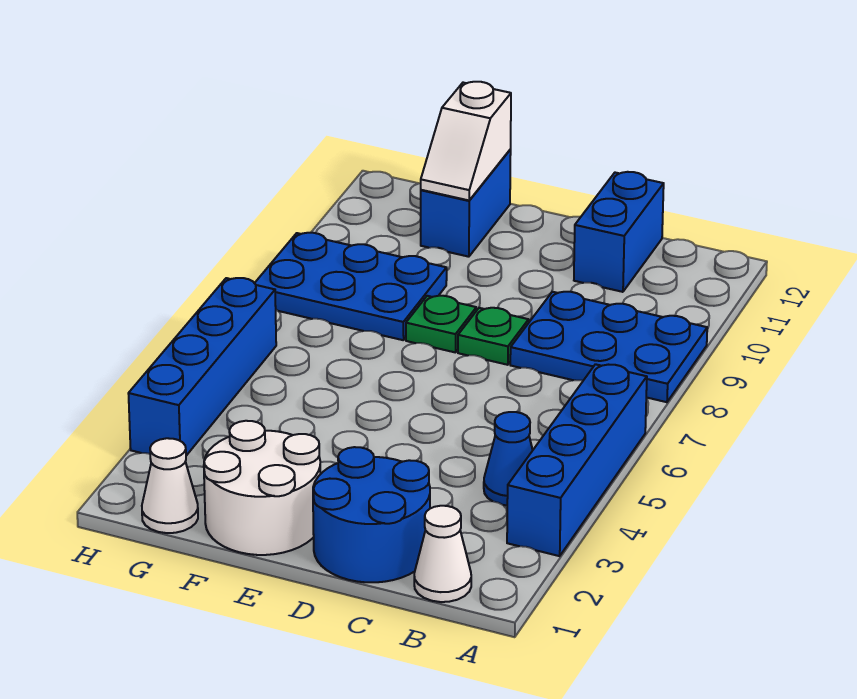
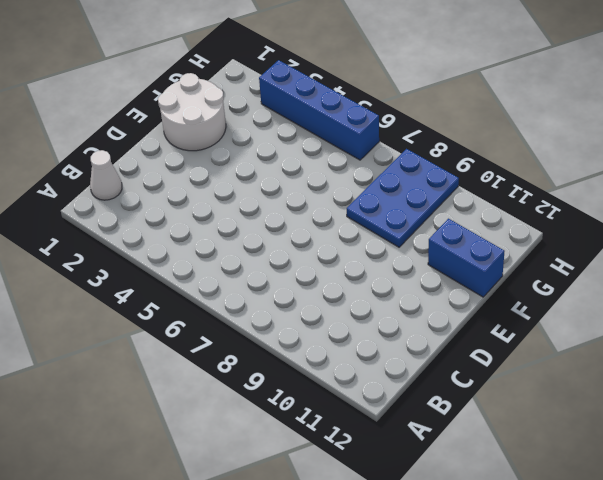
none -> blue 1x4 brick [507,364,647,556]
none -> blue 2x3 plate [510,292,707,402]
none -> blue 1x1 cone [484,412,533,505]

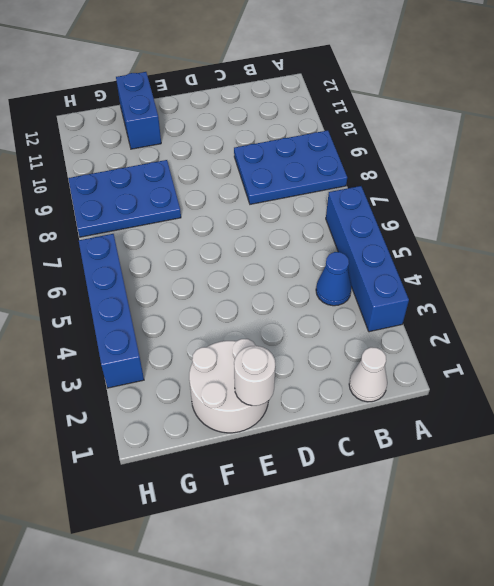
white 1x1 round brick [234,346,275,406] -> none
none -> blue 2x2 round brick [313,447,430,582]
none -> blue 1x2 brick [574,172,664,292]
none -> green 1x1 plate [458,308,529,365]

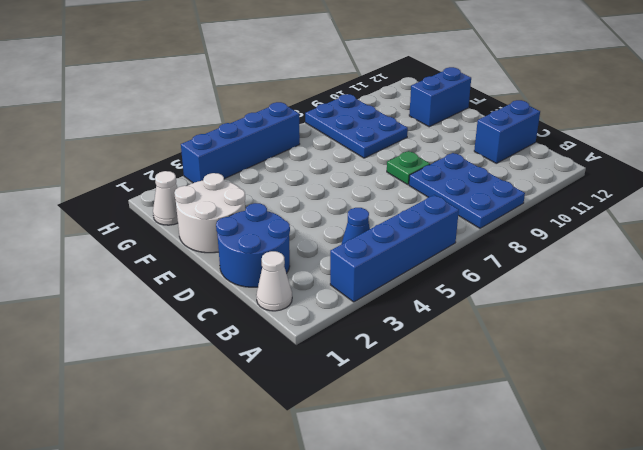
none -> green 1x1 plate [406,296,476,353]
none -> white 1x2 slope [421,82,511,200]

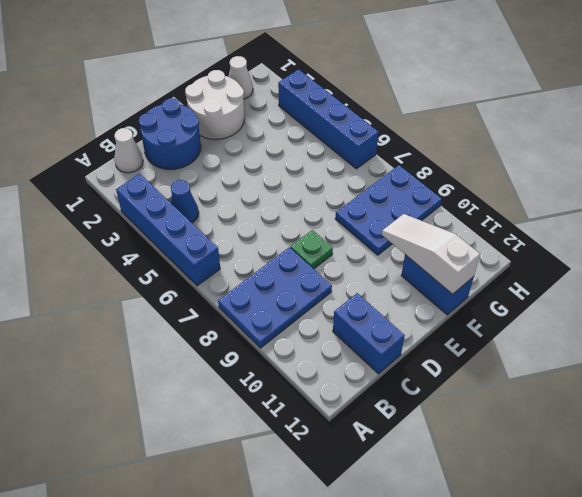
white 1x3 slope [382,214,480,294] -> white 1x2 slope [421,82,511,200]
none -> green 1x1 plate [406,296,476,353]

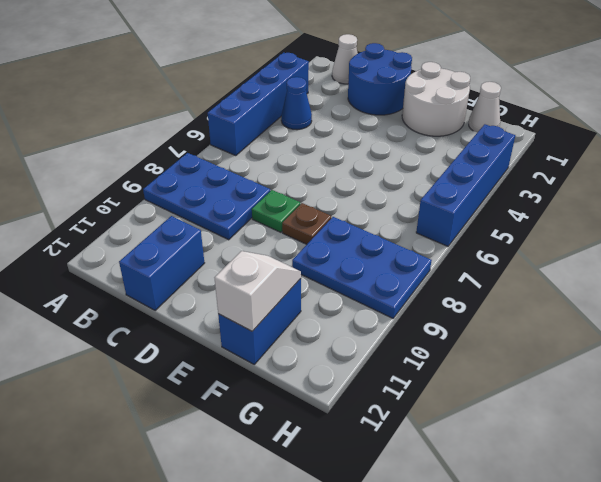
brown 1x1 plate [282,203,331,244] -> green 1x1 plate [406,296,476,353]

